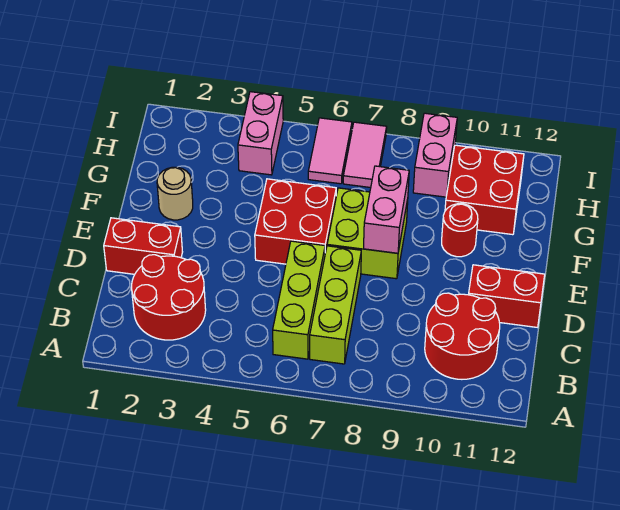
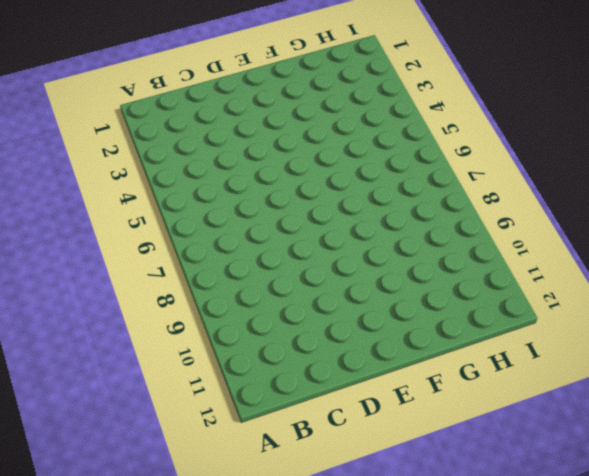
none -> red 2x2 round brick [132,255,206,340]
none -> lime 1x3 brick [273,241,325,359]
none -> lime 1x3 brick [310,246,361,364]

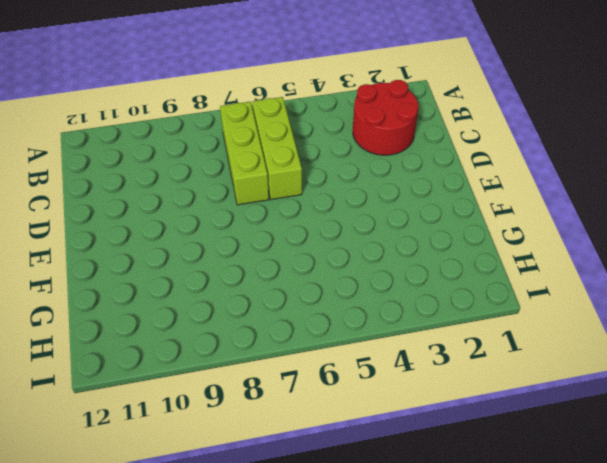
none -> red 2x2 round brick [425,293,500,379]
none -> red 1x2 brick [104,218,182,274]
none -> red 1x2 brick [469,265,545,327]

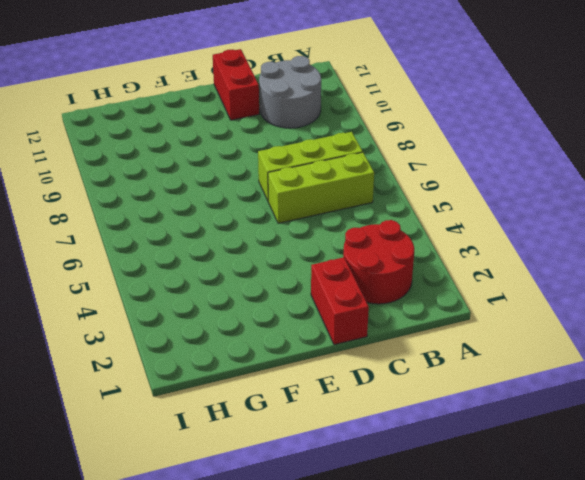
grey 2x2 round brick [259,56,321,128] -> red 2x2 round brick [425,293,500,379]
none -> red 2x2 brick [255,179,336,264]
none -> lime 2x2 brick [327,188,408,279]
none -> tan 1x1 round brick [157,167,193,220]

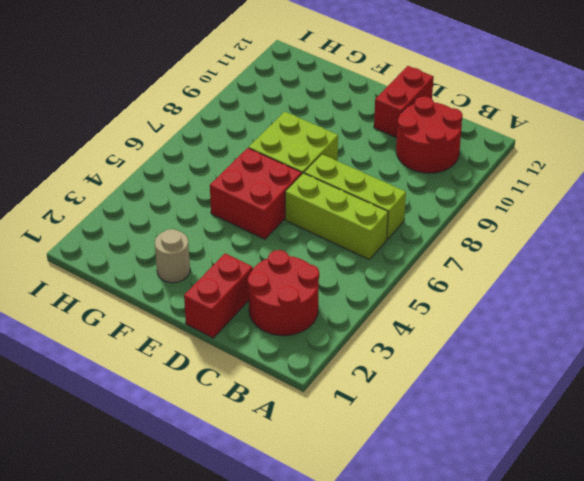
none -> red 1x1 round brick [442,204,478,257]
none -> red 2x2 brick [445,145,524,235]
none -> pink 1x2 brick [238,92,283,175]

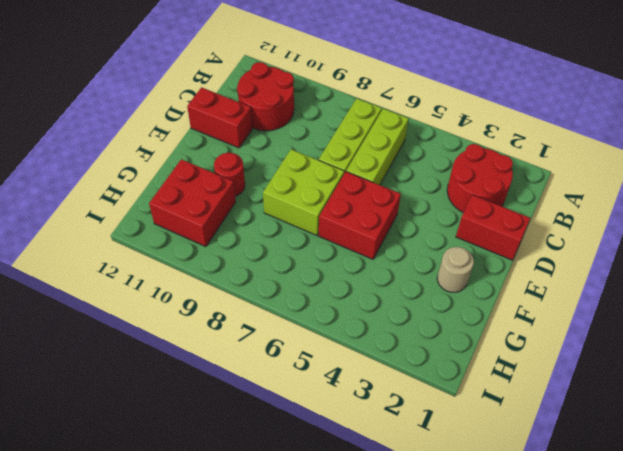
none -> pink 1x2 brick [238,92,283,175]
none -> pink 1x2 tile [308,118,352,184]
none -> pink 1x2 tile [343,122,387,188]

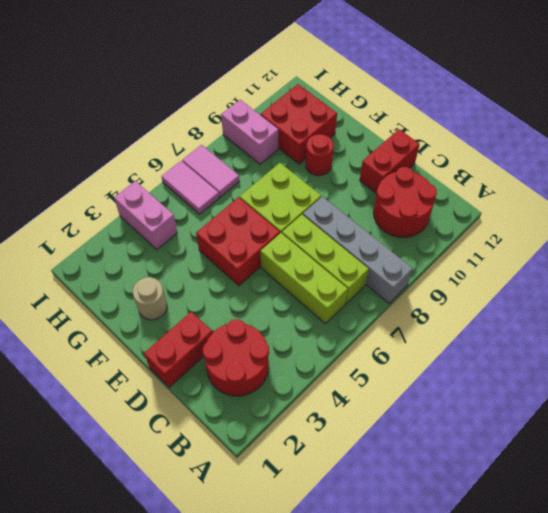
grey 1x4 brick [303,196,413,303] -> none
none -> pink 1x2 brick [364,166,409,253]

